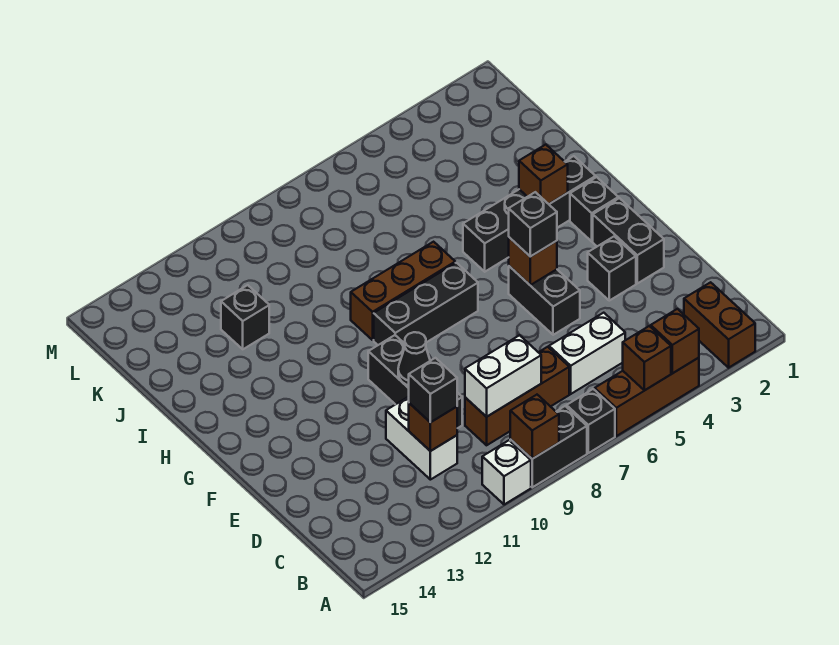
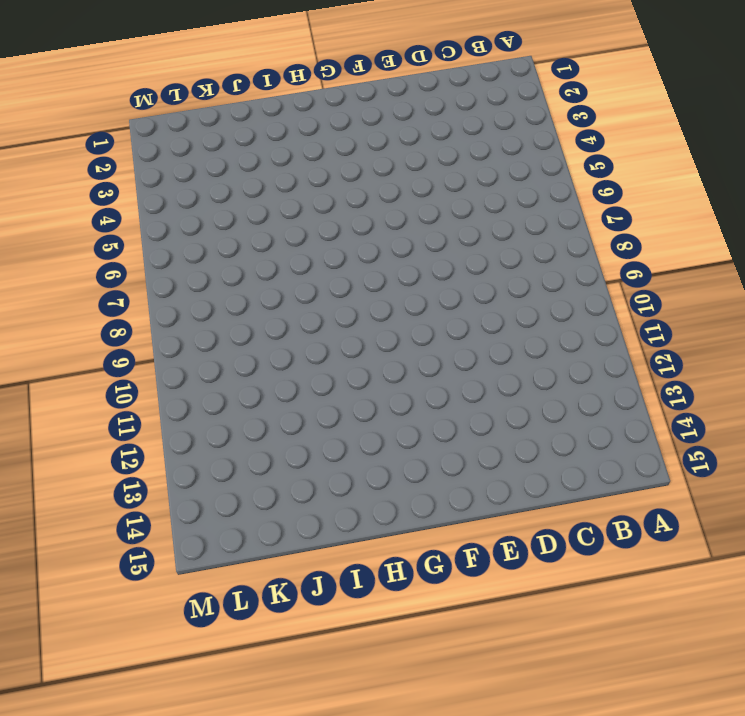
none -> brown 1x2 brick [684,282,755,368]
none -> brown 1x3 brick [595,358,699,436]
none -> black 1x1 brick [567,389,615,453]

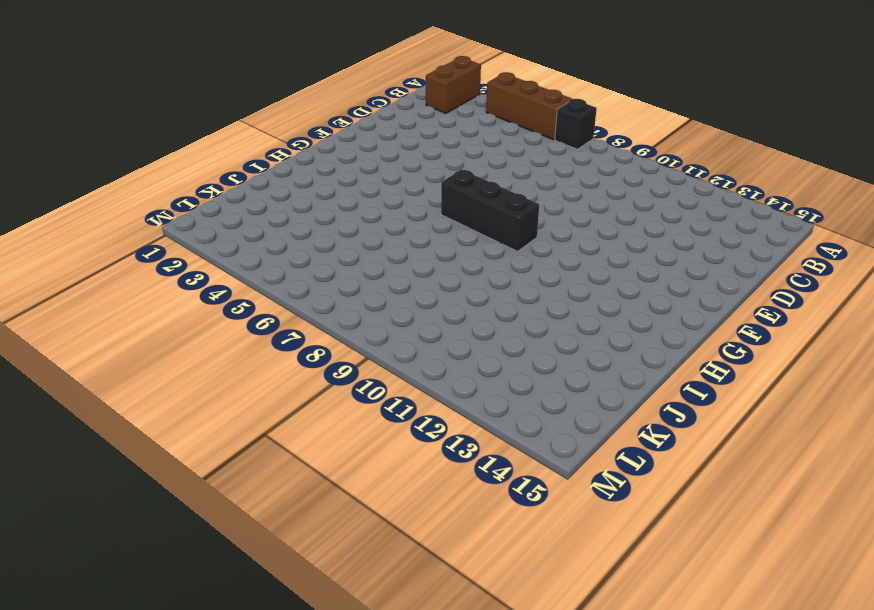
none -> black 1x2 brick [510,406,587,487]
none -> white 1x1 brick [482,440,531,505]
none -> white 1x2 brick [549,313,625,394]

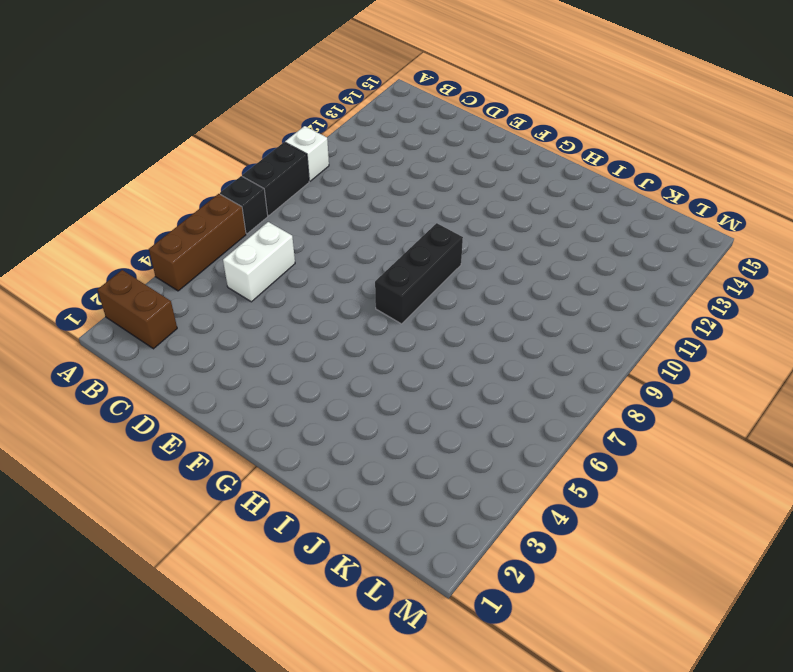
none -> brown 1x3 brick [465,347,569,445]
none -> white 1x2 brick [386,397,457,480]
none -> black 1x3 brick [368,335,462,428]

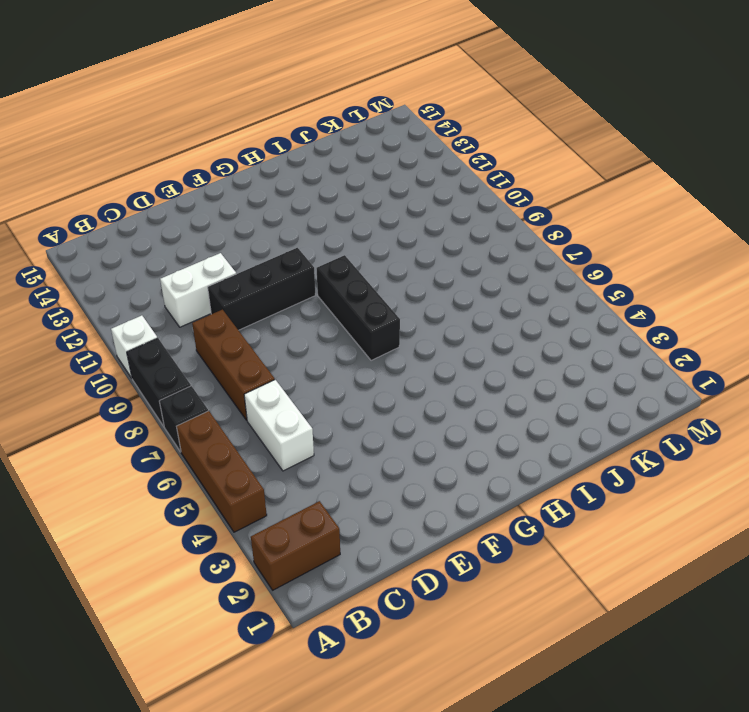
none -> black 1x2 brick [593,198,664,283]
none -> black 1x1 brick [588,236,636,301]
none -> black 1x2 brick [509,266,580,335]

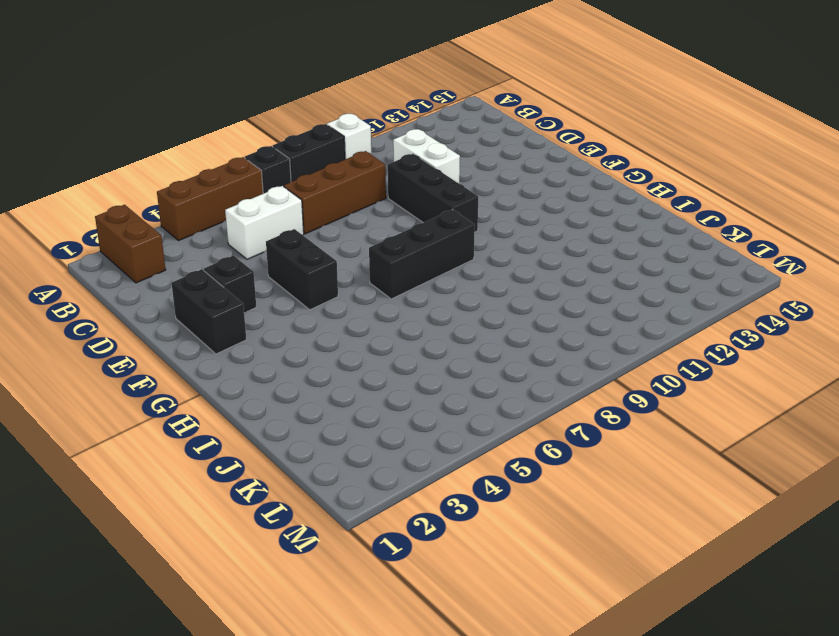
none -> black 1x1 brick [570,177,618,241]
none -> black 1x4 brick [463,156,596,272]
none -> brown 1x3 brick [351,242,455,340]

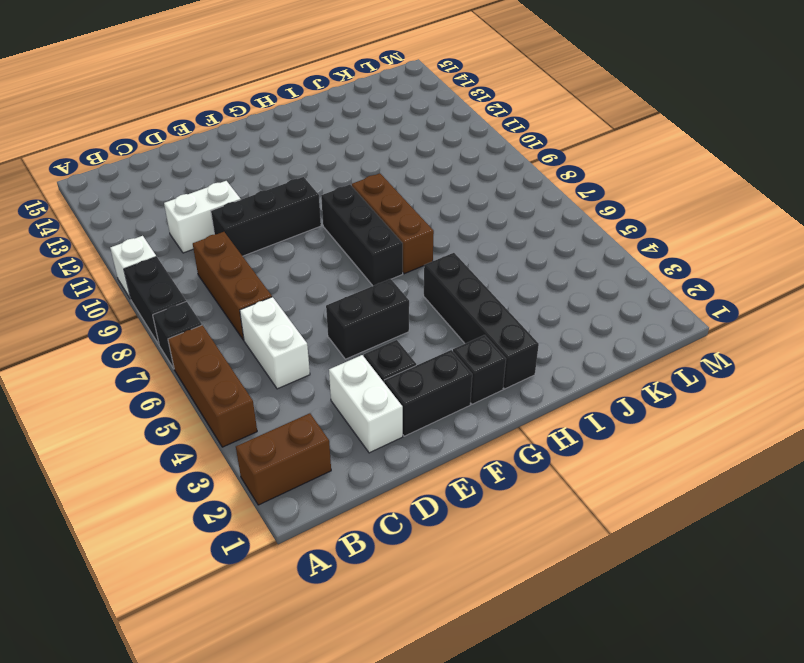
white 1x2 brick [329,355,403,453] -> white 1x2 brick moved to [465,335,541,417]
none -> black 1x1 brick [221,285,269,349]
none -> brown 1x1 brick [651,309,699,373]
none -> brown 1x1 brick [623,326,671,390]

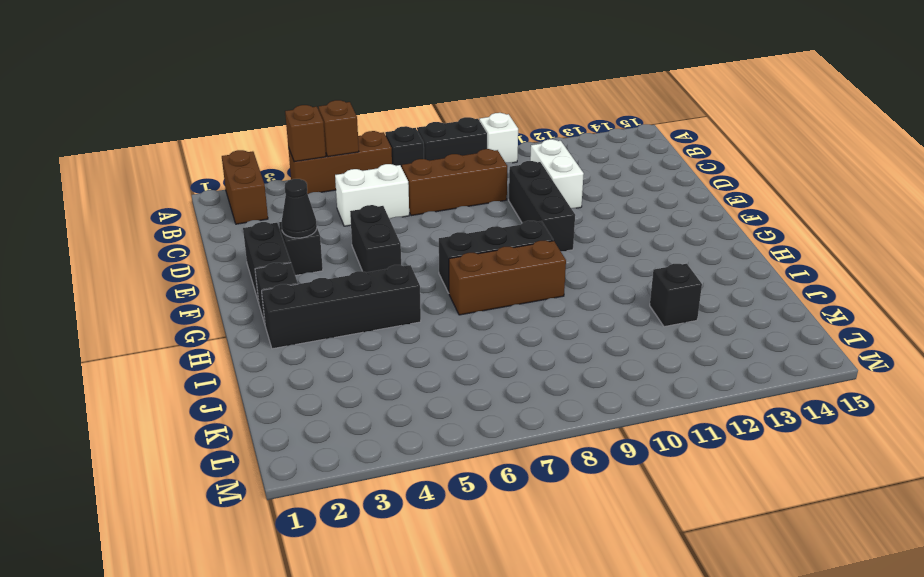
black 1x1 cone [282,179,317,238] -> black 1x1 cone moved to [398,332,430,385]
none -> brown 1x1 brick [510,395,559,459]
none -> white 1x2 brick [465,335,541,417]
none -> brown 1x1 brick [409,403,457,451]

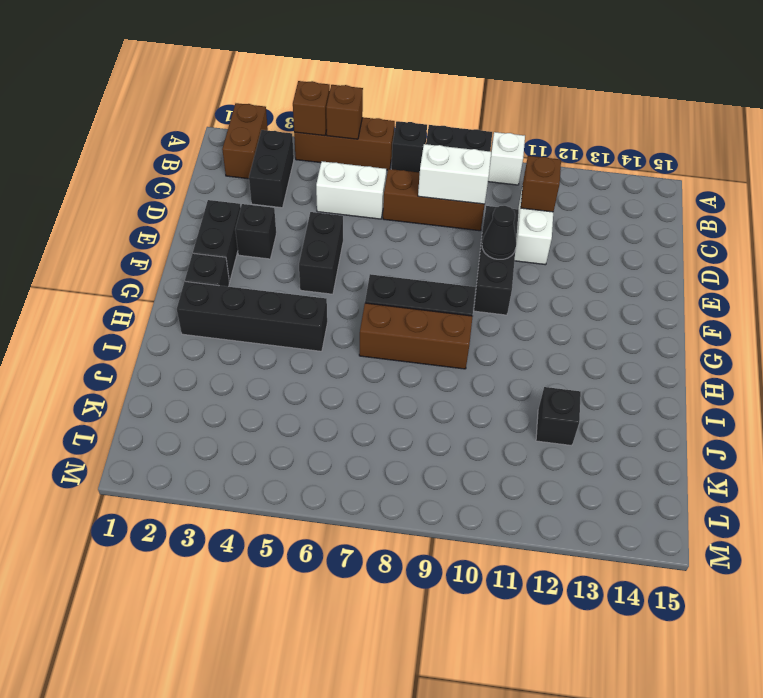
black 1x2 brick [249,130,294,208] -> none
none -> brown 1x1 brick [510,395,559,459]
none -> brown 1x1 brick [509,237,557,285]
none -> brown 1x1 brick [519,145,568,204]

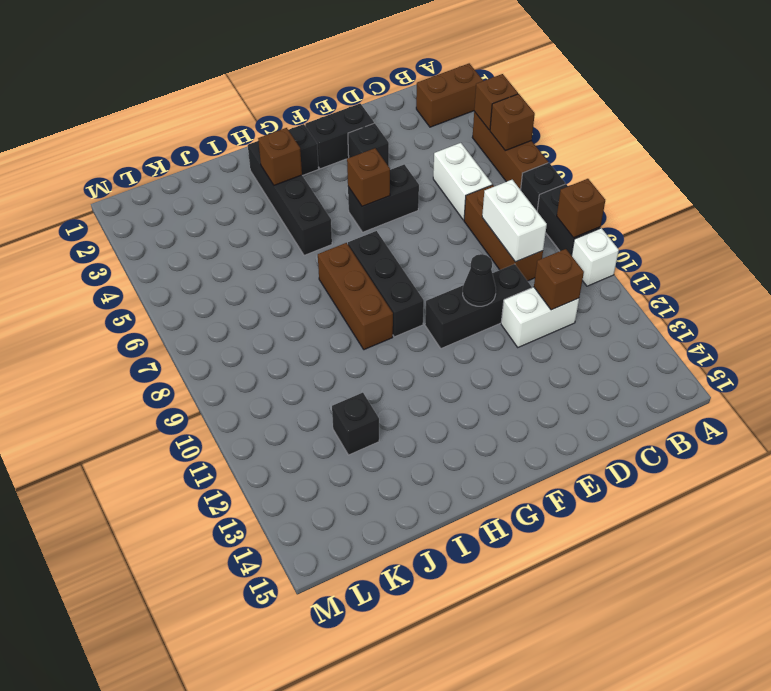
none -> black 1x1 brick [409,358,457,422]
none -> black 1x1 brick [509,192,557,257]

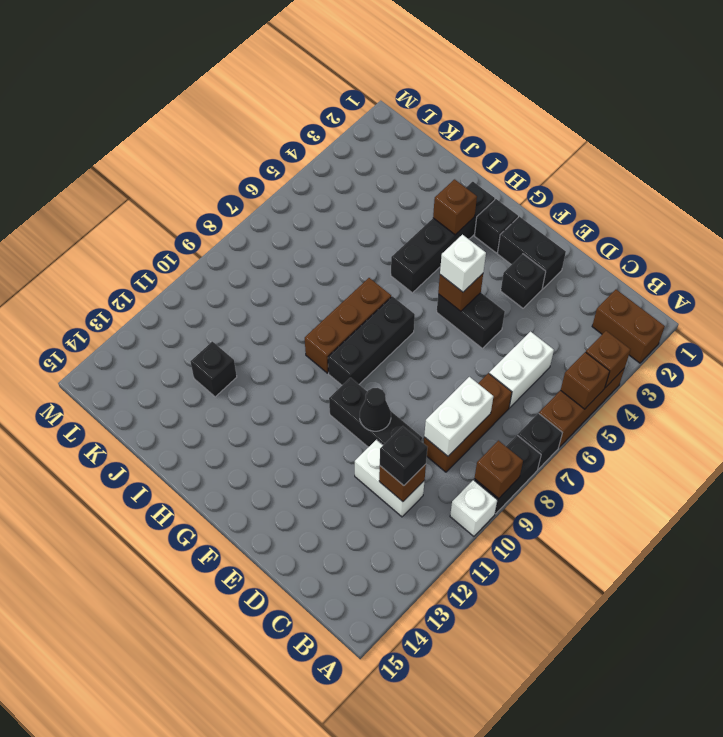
white 1x1 brick [440,235,486,292] -> black 1x1 brick [509,192,557,257]

